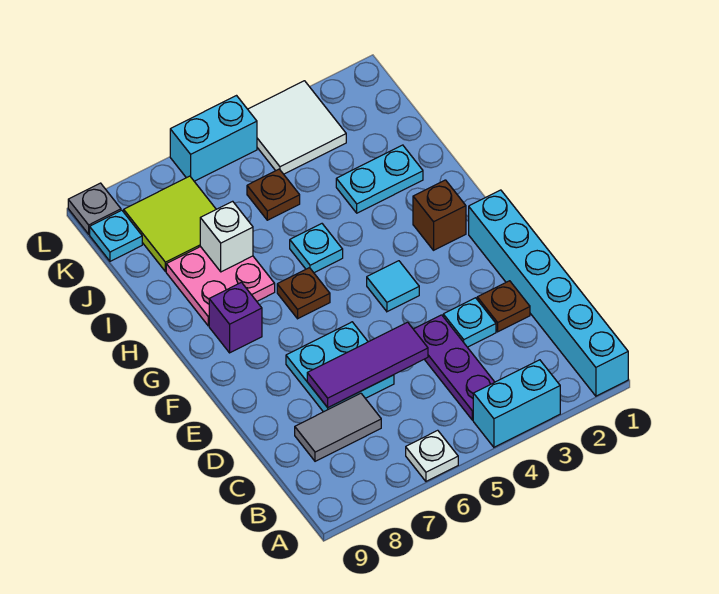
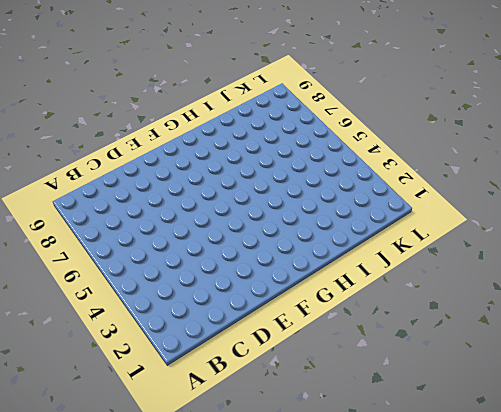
none -> cyan 1x6 brick [469,190,628,396]
none -> cyan 1x2 brick [473,360,560,447]
none -> white 1x1 plate [406,430,458,481]

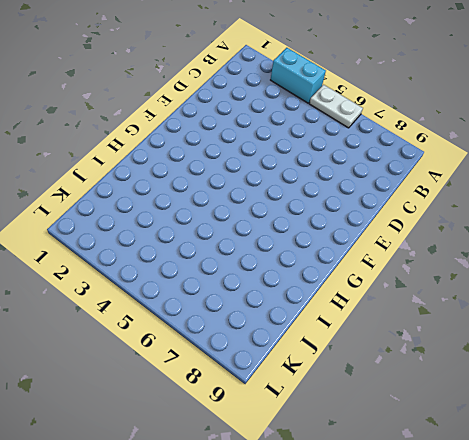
white 1x2 plate [309,85,363,128] -> white 1x1 plate [406,430,458,481]
none -> cyan 1x6 brick [469,190,628,396]
none -> purple 1x3 plate [414,315,495,420]
none -> grey 1x2 tile [295,393,381,461]

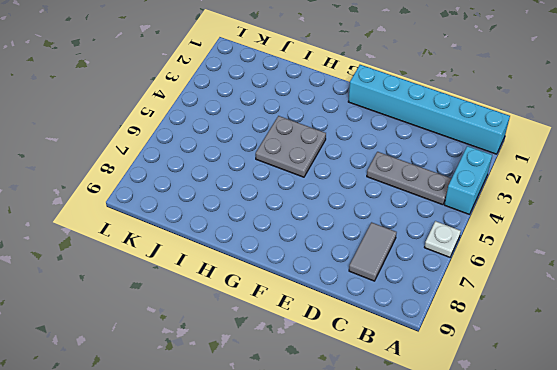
grey 1x3 plate [367,152,452,205] -> purple 1x3 plate [414,315,495,420]
grey 2x2 plate [256,116,326,177] -> cyan 1x1 plate [290,224,343,273]
none -> brown 1x1 plate [477,281,530,332]
none -> cyan 1x1 plate [443,298,496,347]
none -> cyan 2x2 plate [286,322,394,412]

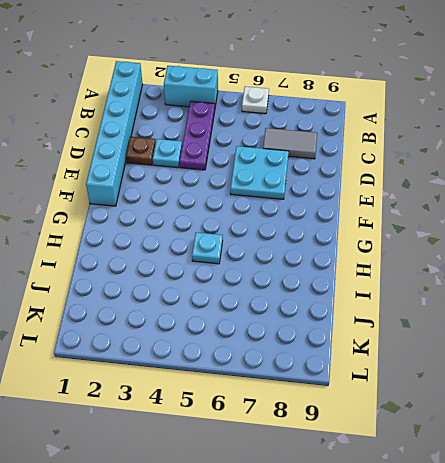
none -> cyan 1x1 tile [367,261,419,312]
none -> brown 1x1 brick [413,180,466,250]
none -> brown 1x1 plate [277,268,330,319]

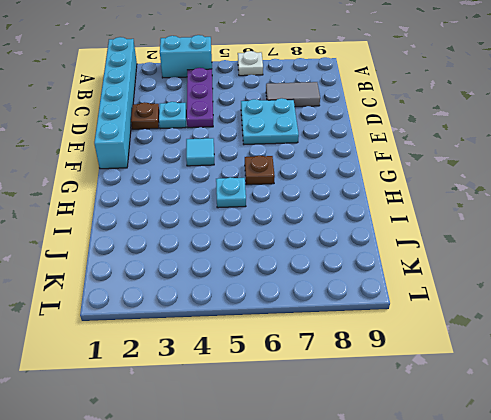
none -> brown 1x1 brick [413,180,466,250]
none -> purple 1x1 brick [209,282,262,353]
none -> pink 2x2 plate [166,246,275,326]

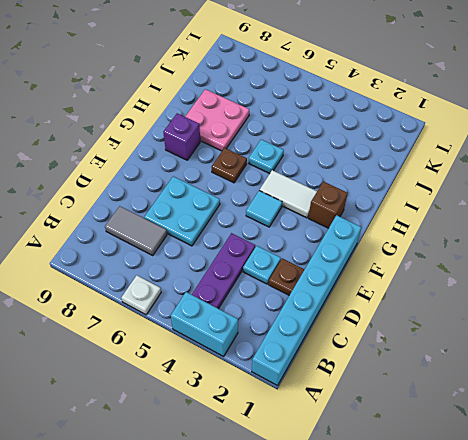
white 1x2 tile [259,170,317,218] -> none
none -> cyan 1x2 plate [336,145,423,213]
none -> brown 1x1 plate [247,169,300,220]
none -> lime 2x2 tile [124,176,216,271]

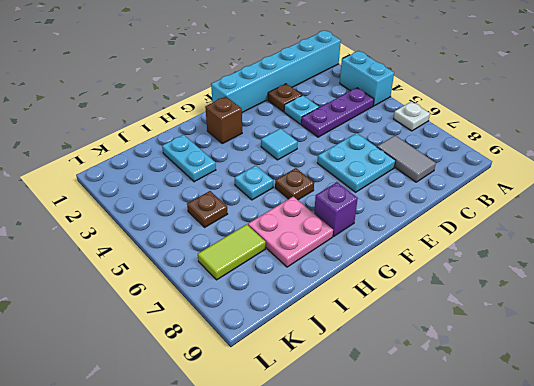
lime 1x2 tile [198,224,266,280] -> lime 2x2 tile [124,176,216,271]
none -> white 2x2 tile [248,81,346,174]
none -> cyan 1x1 plate [90,210,142,261]
none -> cyan 1x2 brick [170,96,257,181]

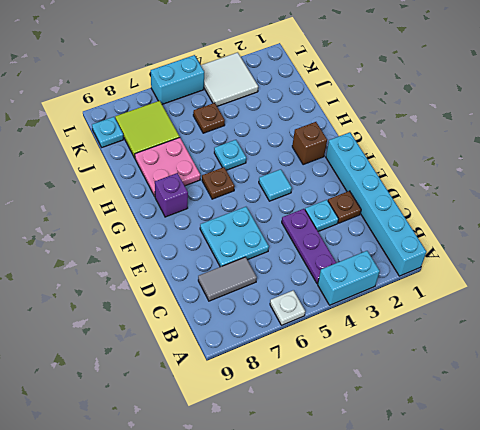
none -> cyan 1x2 plate [336,145,423,213]
none -> grey 1x1 plate [68,183,121,234]
none -> purple 1x3 tile [307,322,428,407]

